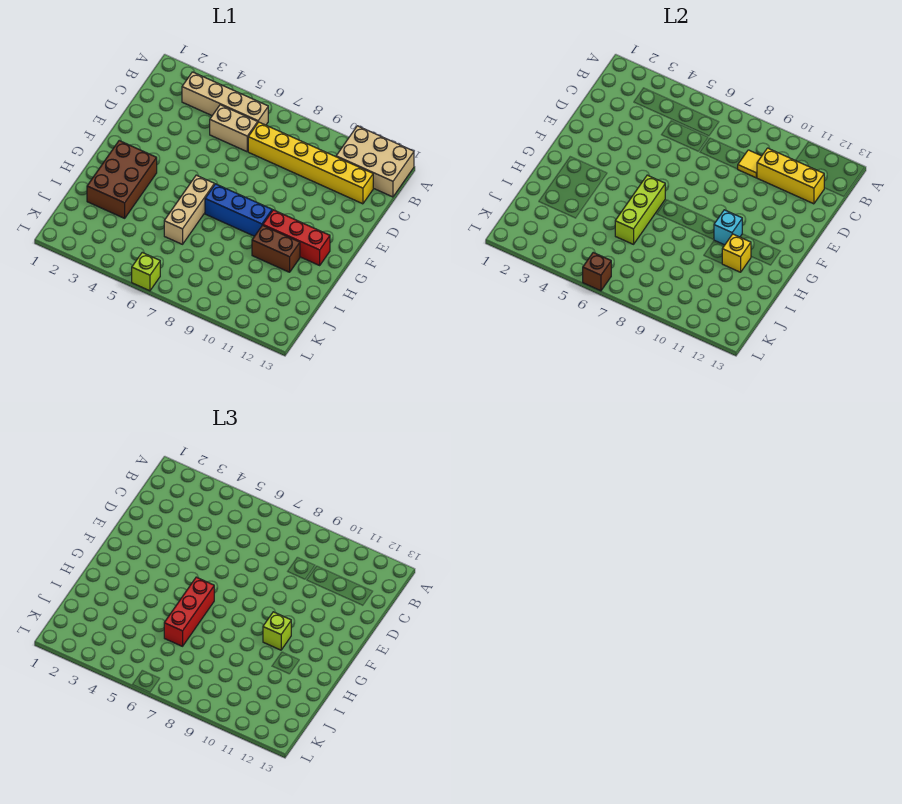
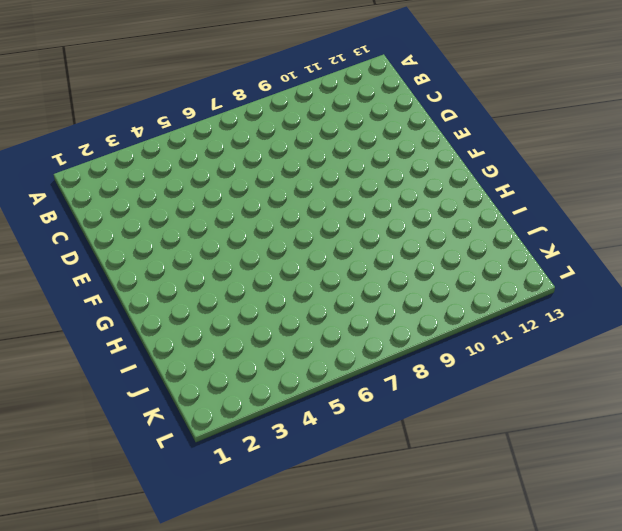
none -> tan 2x3 brick [336,126,414,197]
none -> tan 1x4 brick [182,72,268,125]
none -> tan 1x2 brick [210,105,258,152]

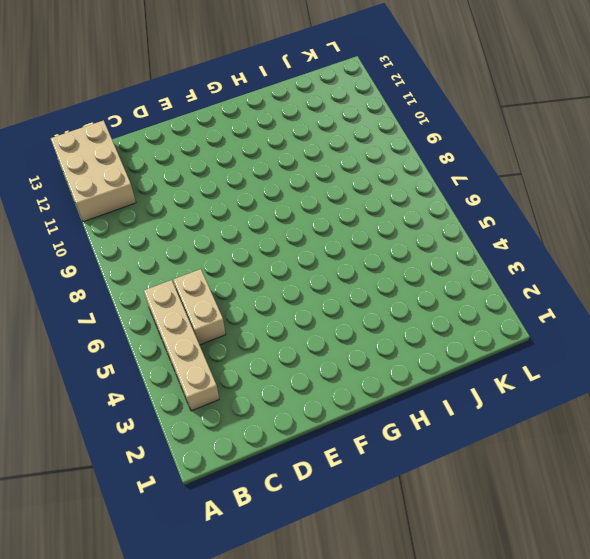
none -> yellow 1x6 brick [248,122,373,204]
none -> brown 2x3 brick [87,141,157,218]
none -> tan 1x3 brick [164,175,214,244]

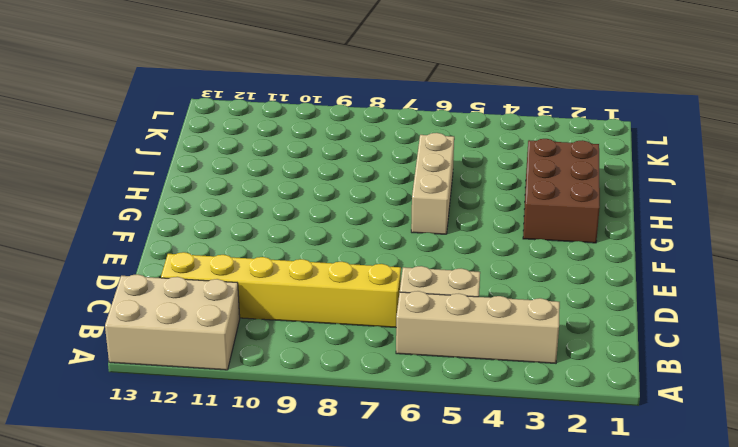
none -> blue 1x3 brick [205,184,272,236]
none -> red 1x3 brick [263,210,330,265]
none -> brown 1x2 brick [252,225,300,272]

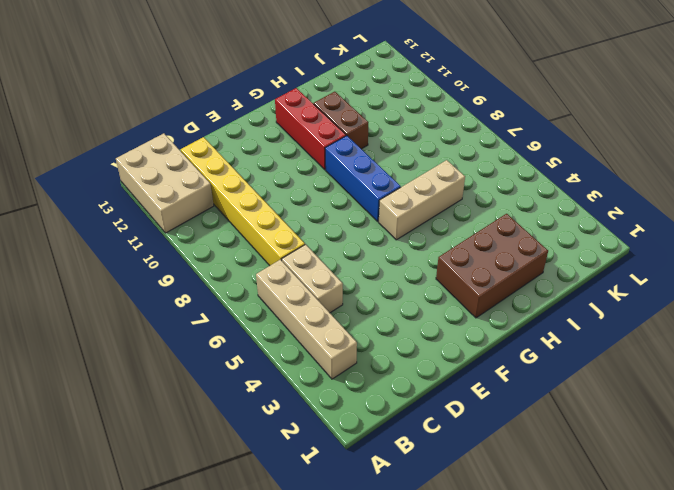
none -> lime 1x1 brick [132,253,160,291]
none -> yellow 1x1 tile [738,150,761,178]
none -> yellow 1x3 brick [757,148,824,204]

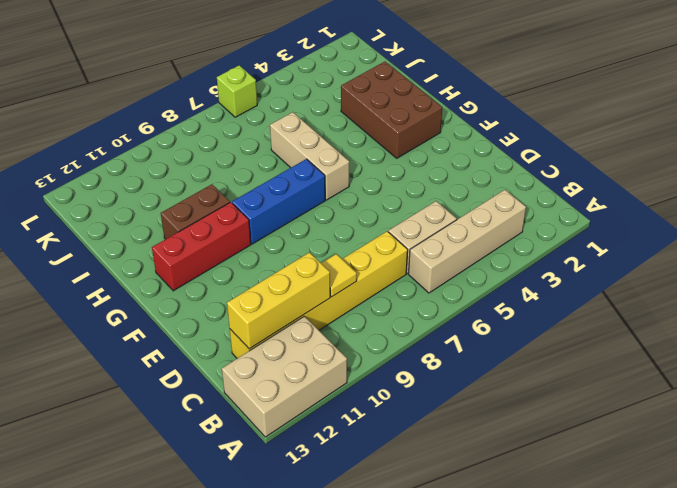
none -> lime 1x3 brick [615,175,665,244]
none -> cyan 1x1 brick [714,210,742,245]
none -> yellow 1x1 brick [722,234,751,272]

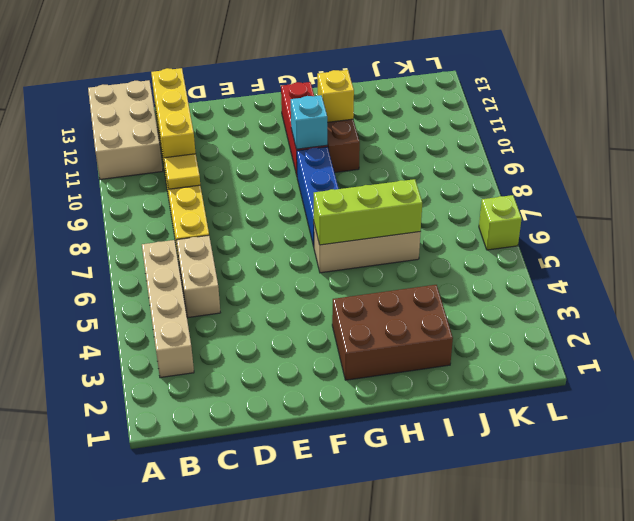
none -> brown 1x1 brick [583,253,611,291]
none -> red 1x3 brick [164,577,214,646]
none -> lime 1x1 brick [263,612,291,650]

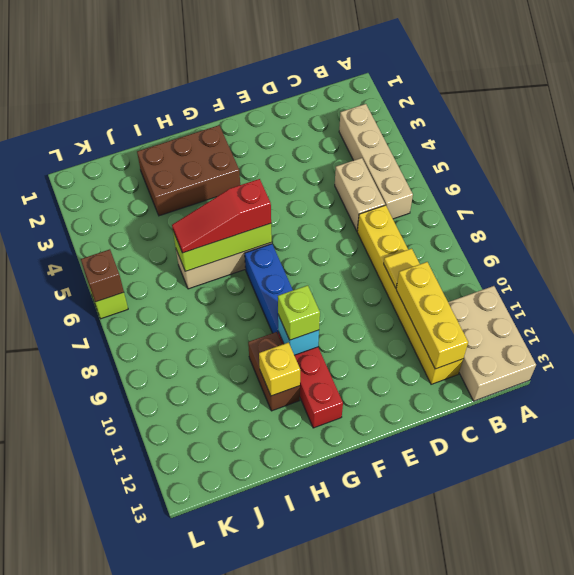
red 1x3 slope [172,179,271,253] -> red 1x3 brick [164,577,214,646]

